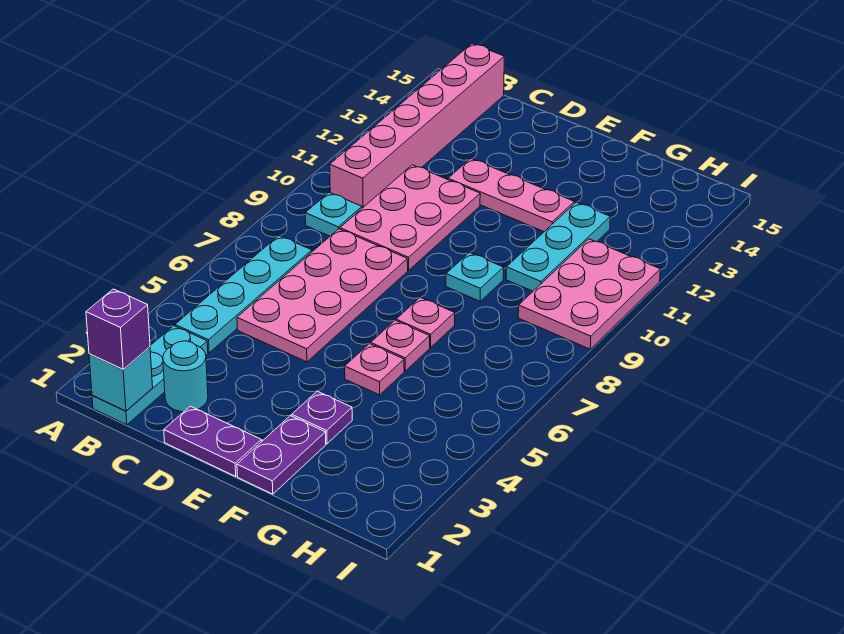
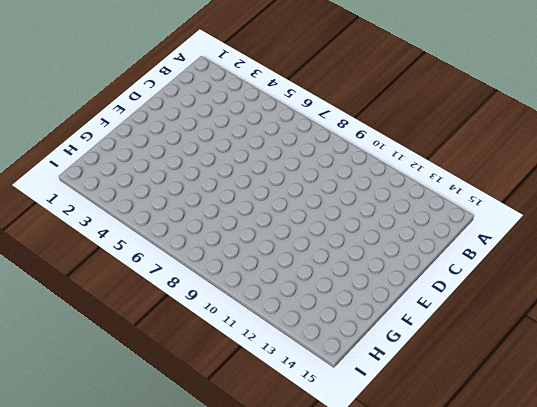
none -> cyan 1x3 plate [92,326,208,425]
none -> cyan 1x4 plate [175,236,312,353]
none -> cyan 1x1 plate [305,192,362,236]

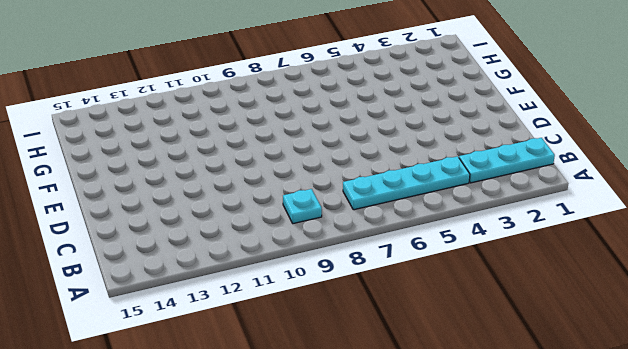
none -> pink 1x6 brick [330,43,504,208]
none -> cyan 1x1 round brick [163,341,208,412]
none -> pink 2x4 plate [237,229,408,362]

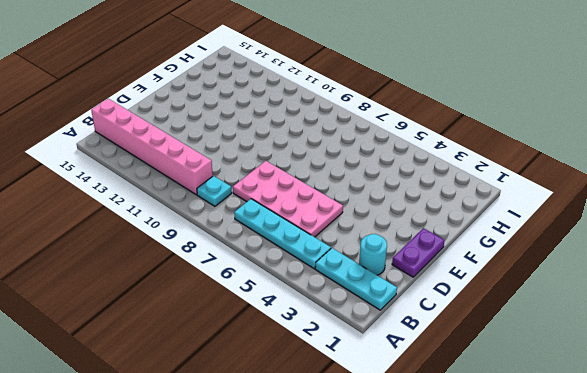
none -> pink 2x3 plate [340,165,480,270]
none -> pink 1x3 plate [448,158,574,232]
none -> purple 1x2 plate [237,416,326,494]

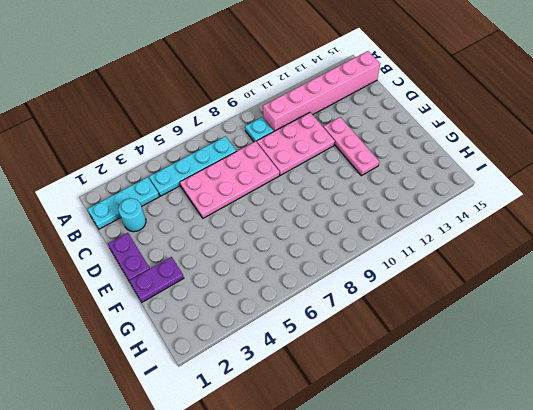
none -> purple 1x1 plate [292,391,352,444]
none -> pink 1x1 plate [345,344,404,395]
none -> pink 1x1 plate [371,320,430,371]

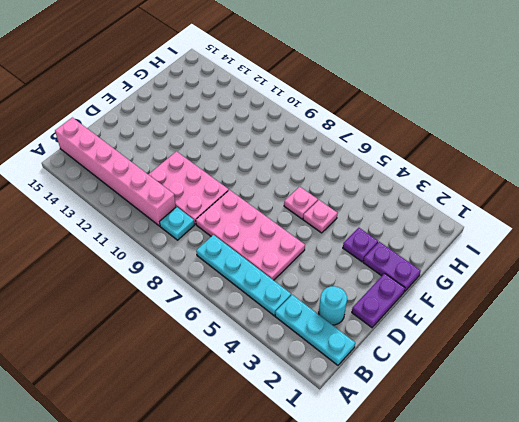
none -> pink 1x3 plate [448,158,574,232]
none -> pink 1x1 plate [396,297,455,347]
none -> cyan 1x1 plate [446,253,504,301]

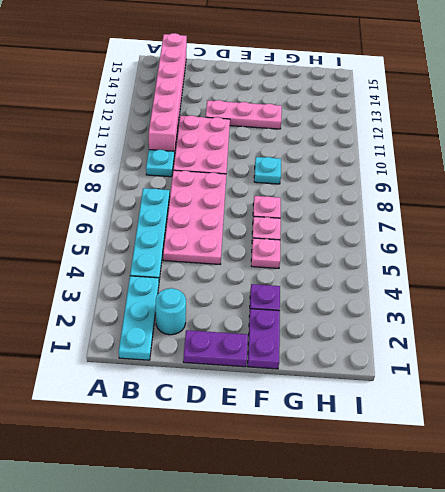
none -> cyan 1x3 plate [506,202,610,291]
none -> pink 2x3 plate [518,239,660,349]
none -> cyan 1x1 brick [89,347,153,411]

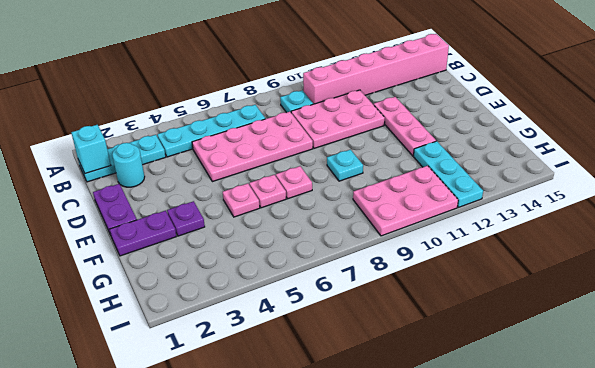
cyan 1x3 plate [414,141,483,207] -> cyan 1x3 plate turned to [506,202,610,291]
none -> purple 1x1 brick [86,289,150,369]

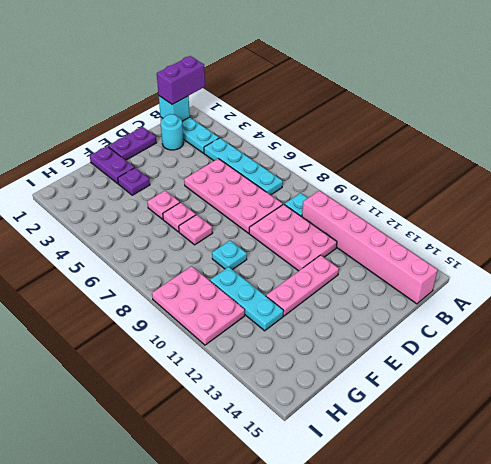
purple 1x2 brick [157,56,205,104] -> purple 1x1 brick [86,289,150,369]

